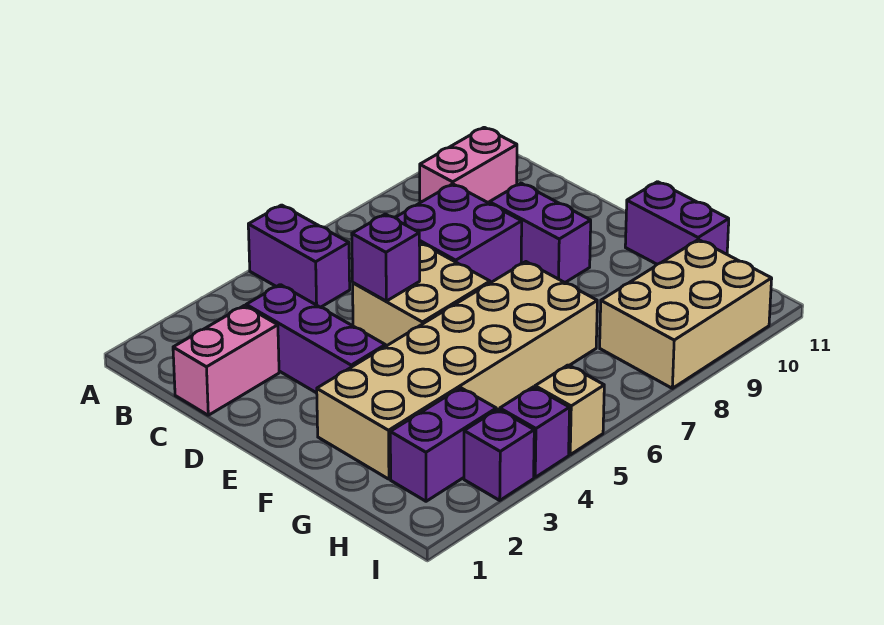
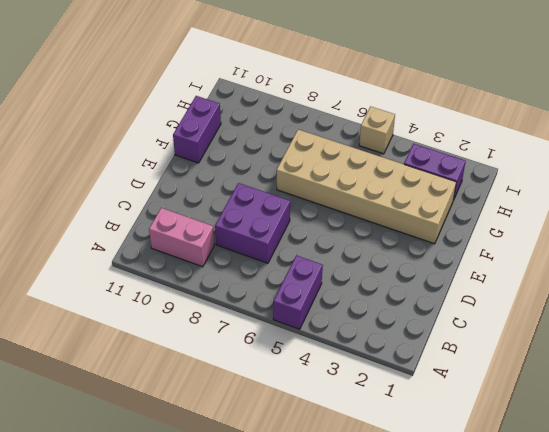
none -> pink 1x2 brick [173,306,279,415]
none -> purple 1x3 brick [246,285,385,393]
none -> tan 2x2 brick [353,243,490,346]

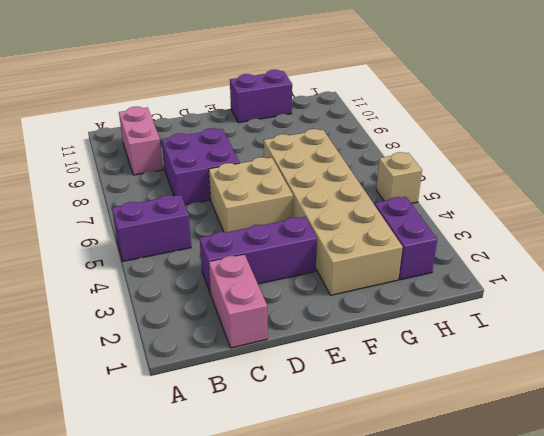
none -> purple 1x2 brick [489,183,591,282]
none -> tan 2x3 brick [600,240,772,388]
none -> purple 1x1 brick [464,409,534,500]

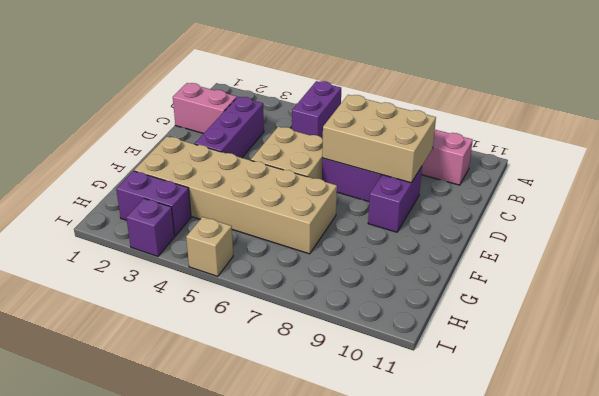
tan 2x3 brick [322,95,436,183] -> tan 2x3 brick moved to [600,240,772,388]
none -> purple 1x2 brick [625,182,729,264]
none -> purple 1x1 brick [500,387,570,477]
none -> purple 1x1 brick [352,214,420,301]

